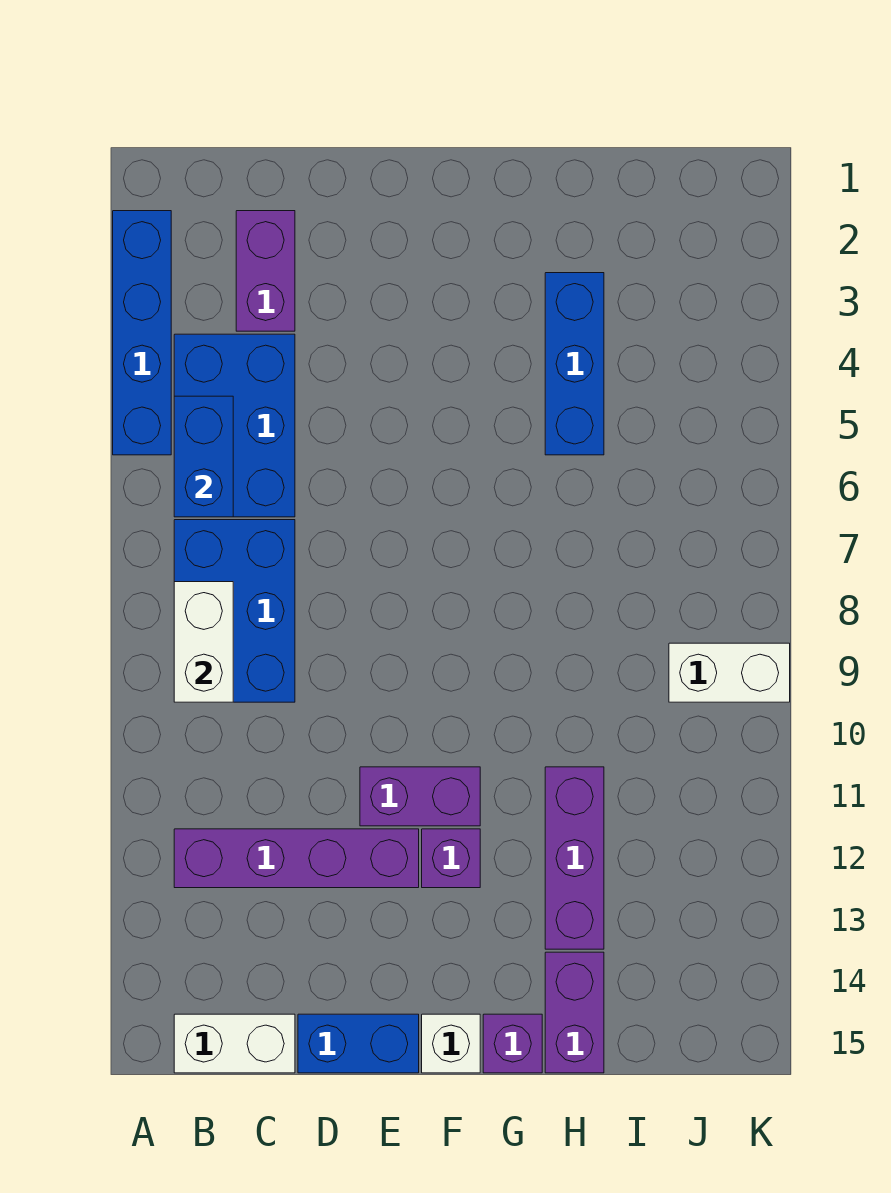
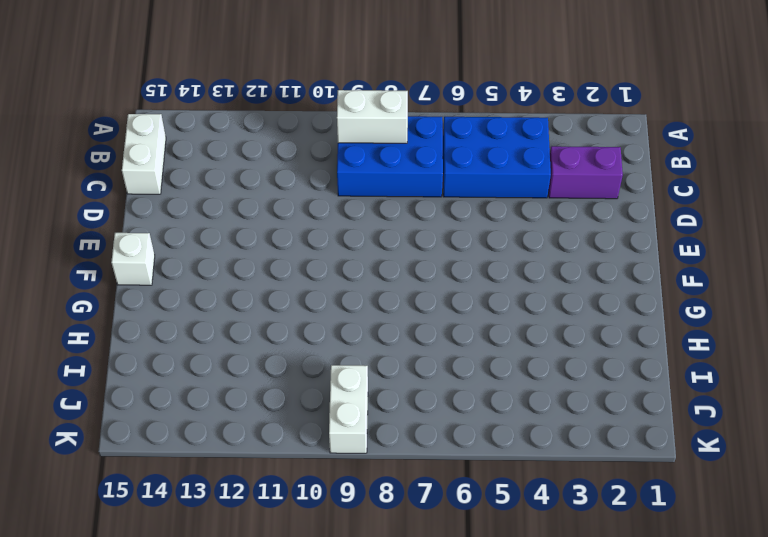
none -> blue 1x4 brick [113,211,171,455]
none -> purple 1x4 brick [174,829,419,888]
none -> blue 1x2 brick [298,1014,419,1073]

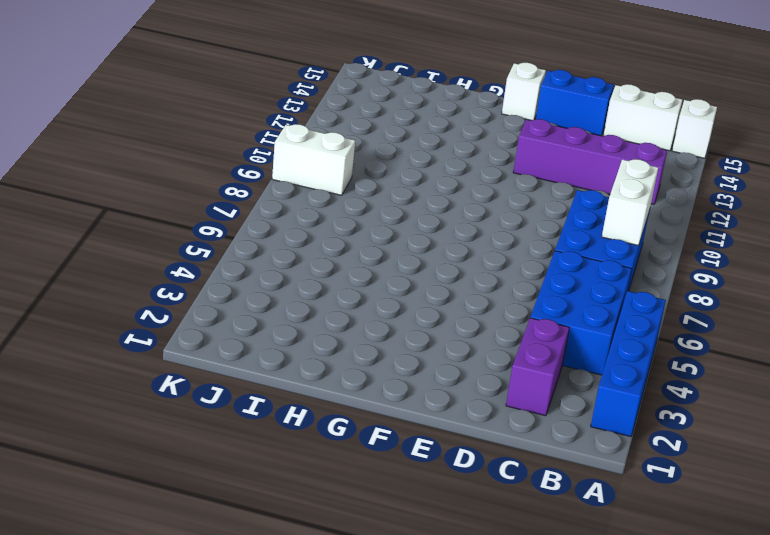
white 1x1 brick [672,99,717,158] -> none
none -> purple 1x2 brick [360,767,480,826]
none -> purple 1x1 brick [422,829,480,888]
none -> purple 1x1 brick [483,1014,542,1073]

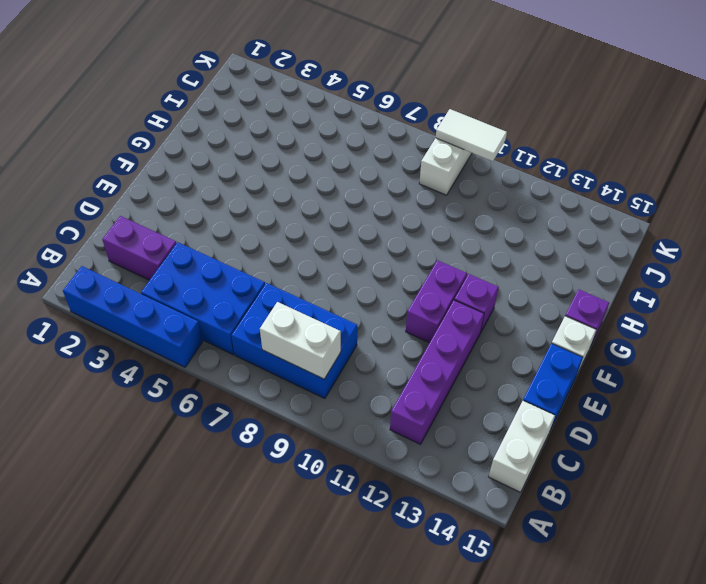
white 1x2 tile [436,109,507,161] -> none
none -> blue 1x3 brick [545,273,604,455]
none -> purple 1x3 brick [545,767,604,949]
none -> purple 1x2 brick [545,952,604,1073]

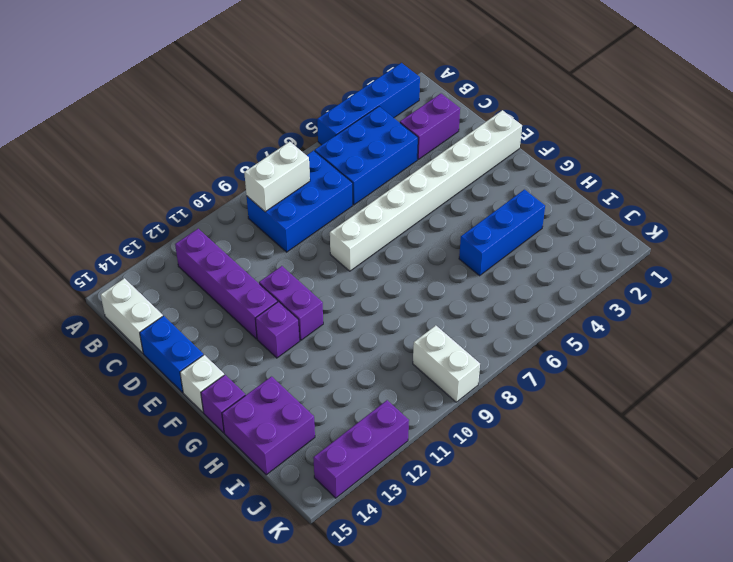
white 1x8 brick [330,110,522,271] -> none
purple 2x2 brick [222,377,315,475] -> purple 1x2 brick [545,952,604,1073]
purple 1x3 brick [313,400,409,498] -> purple 1x3 brick moved to [545,767,604,949]
none -> blue 1x2 brick [174,396,233,517]

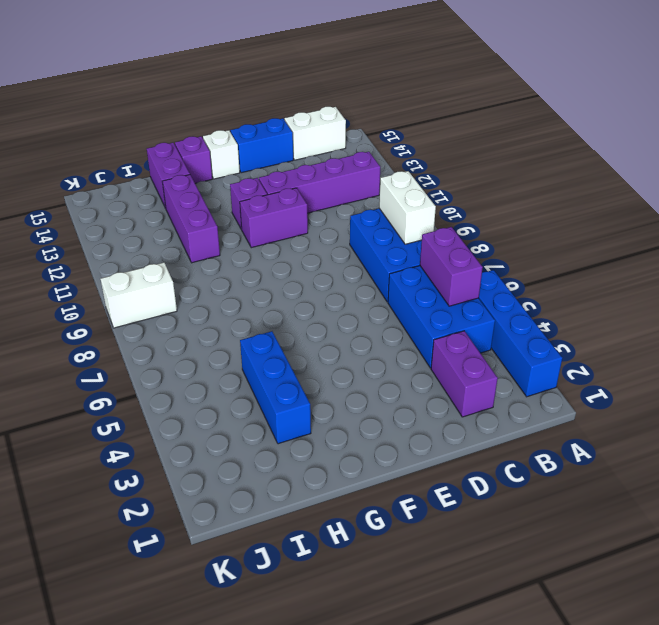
purple 1x2 brick [420,227,483,306] -> blue 1x2 brick [174,396,233,517]

